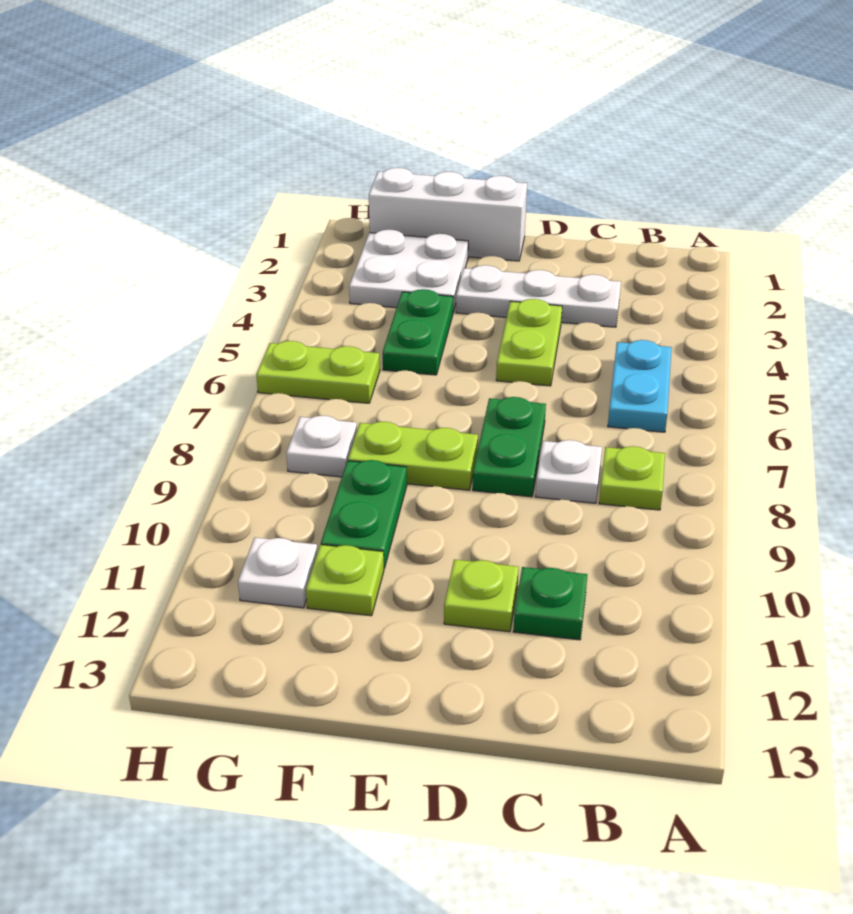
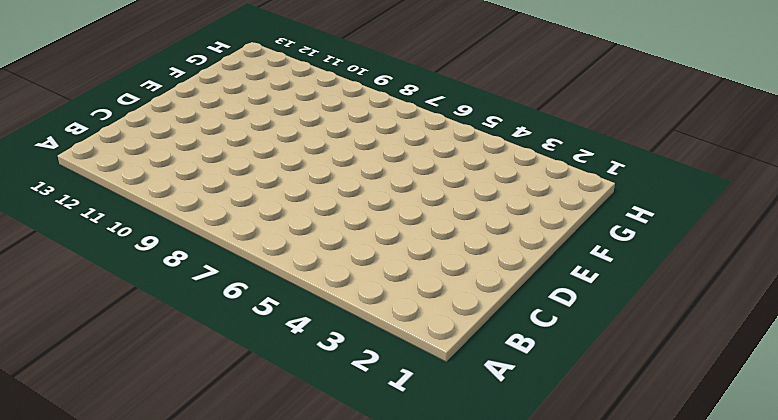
none -> cyan 1x2 plate [608,340,672,432]
none -> lime 1x1 plate [599,446,665,510]
none -> white 1x3 plate [456,265,621,327]

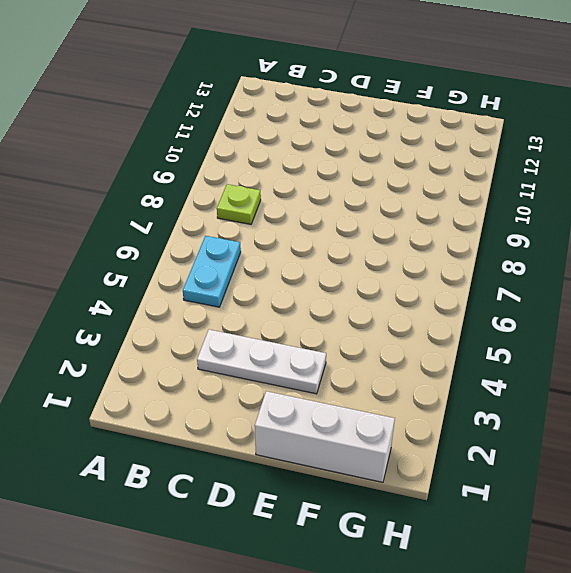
none -> white 1x1 plate [536,440,602,503]
none -> green 1x1 plate [513,567,588,640]
none -> lime 1x2 plate [496,299,562,386]

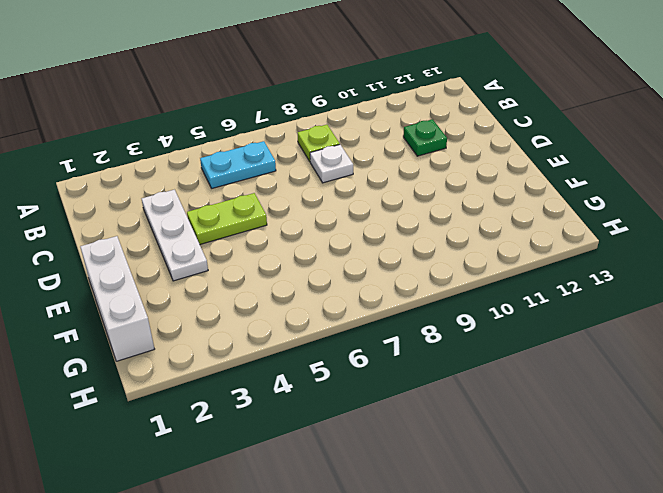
none -> green 1x2 plate [473,397,546,497]
none -> lime 1x1 plate [444,559,519,632]
none -> lime 1x2 plate [348,422,478,490]

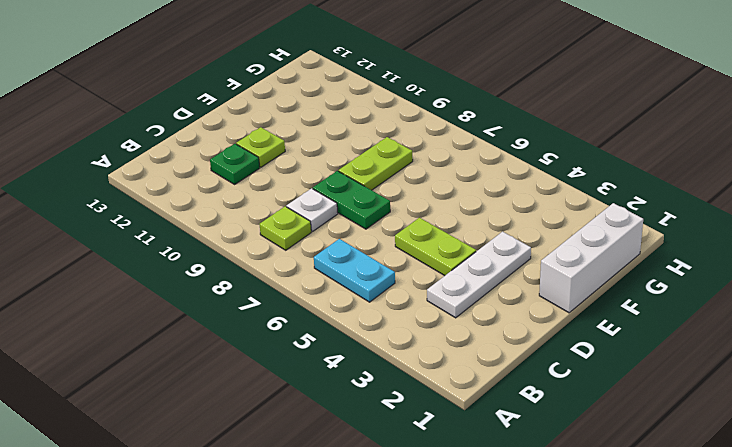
none -> white 2x2 plate [349,230,468,312]
none -> green 1x2 plate [383,289,453,375]
none -> green 1x2 plate [321,460,407,568]

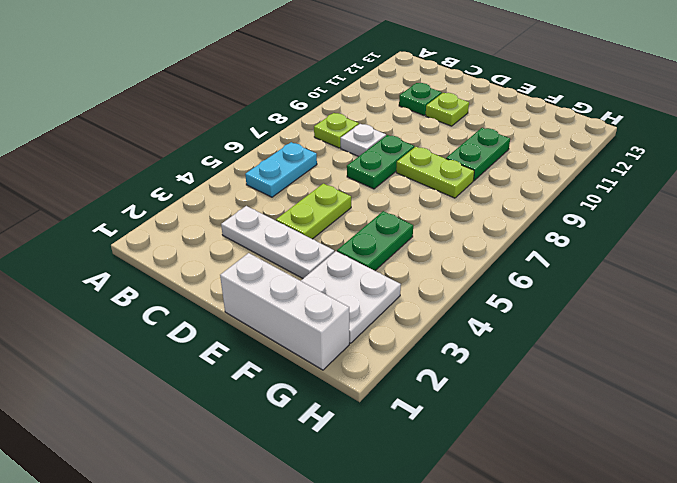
none -> lime 1x1 plate [306,545,384,616]
none -> lime 1x2 plate [256,341,380,403]
none -> white 1x1 plate [286,416,357,477]

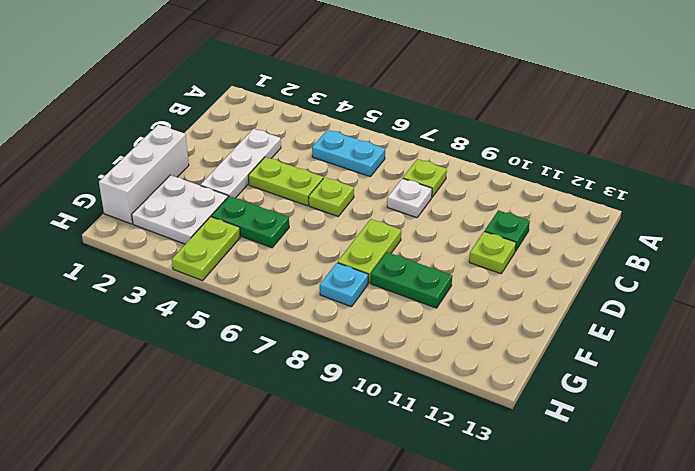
lime 1x1 plate [309,177,354,216] -> lime 1x1 plate moved to [306,545,384,616]
lime 1x2 plate [172,217,240,281] -> lime 1x2 plate moved to [256,341,380,403]
cyan 1x1 plate [320,263,368,307] -> white 1x1 plate [286,416,357,477]
none -> green 1x2 plate [473,397,546,497]
none -> white 1x1 plate [238,537,317,608]

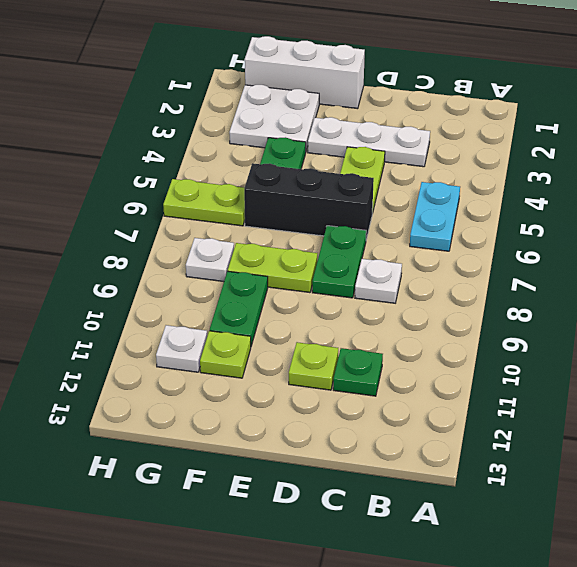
black 1x3 brick [244,163,374,239] -> none
none -> lime 1x1 plate [599,446,665,510]

